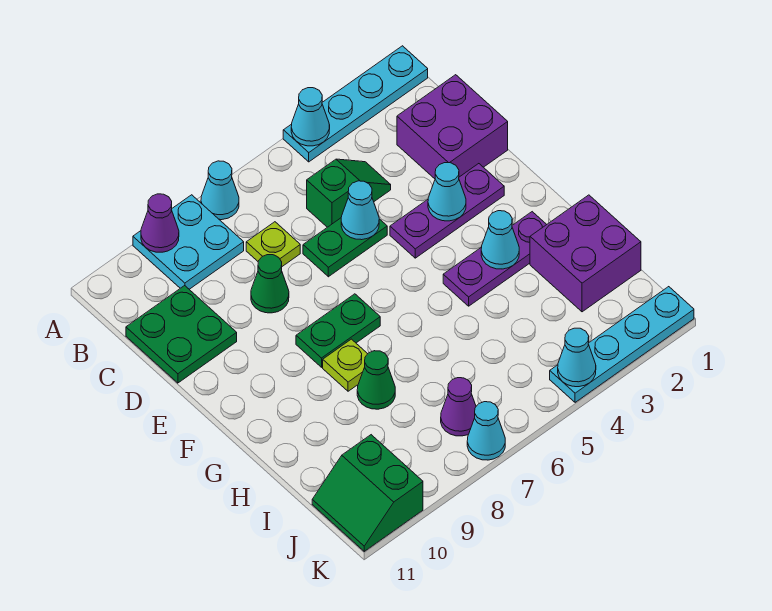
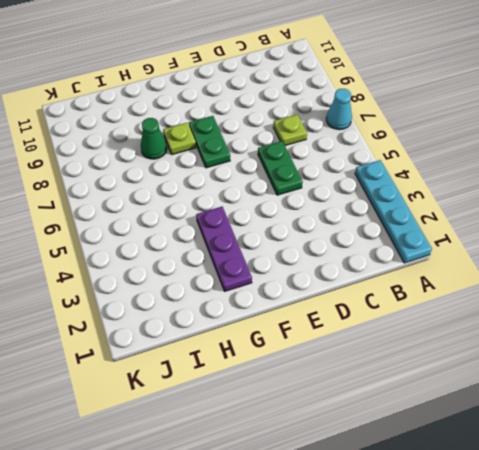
none -> cyan 2x2 plate [133,195,244,289]
none -> purple 2x2 brick [397,75,508,179]
none -> green 1x2 slope [307,159,391,227]

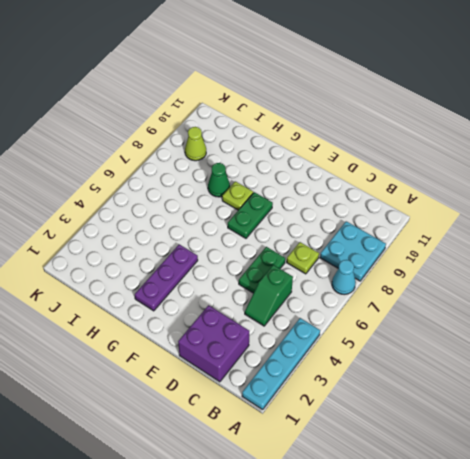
lime 1x1 cone [185,127,206,161] -> none
none -> green 2x2 plate [126,286,237,383]
none -> green 1x1 cone [251,255,289,313]
none -> purple 1x3 plate [390,164,504,258]

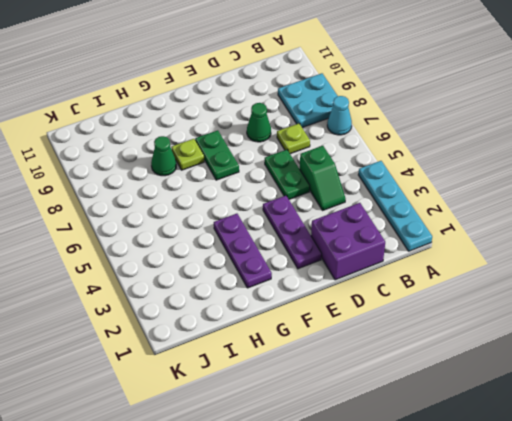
none -> green 2x2 plate [126,286,237,383]
none -> purple 2x2 brick [530,195,641,312]
none -> purple 1x1 cone [441,378,476,436]

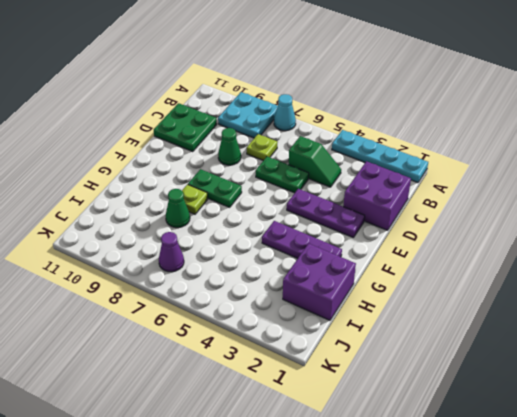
none -> green 2x2 slope [312,435,423,551]
none -> cyan 1x4 plate [550,287,694,402]
none -> cyan 1x1 cone [467,402,505,460]

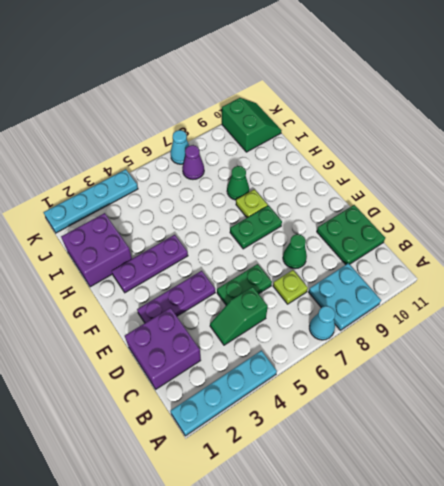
none -> cyan 1x1 cone [291,88,330,146]
none -> purple 1x1 cone [141,194,179,252]
none -> cyan 1x1 cone [341,181,379,240]

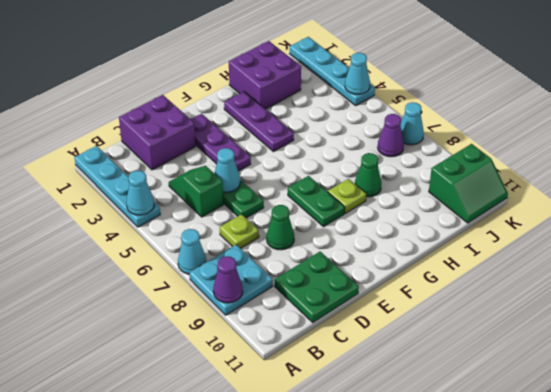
none -> cyan 1x1 cone [428,163,466,221]
none -> cyan 1x1 cone [481,211,519,269]

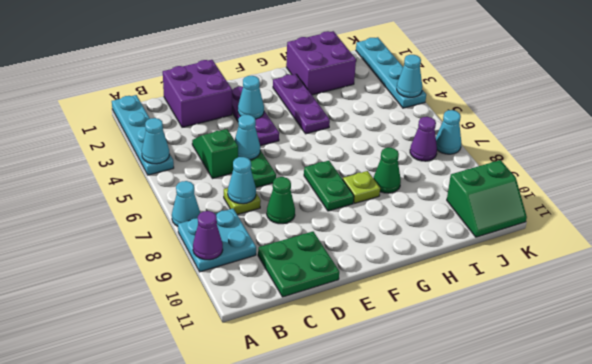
cyan 1x1 cone [228,157,256,204] -> cyan 1x1 cone moved to [481,211,519,269]

